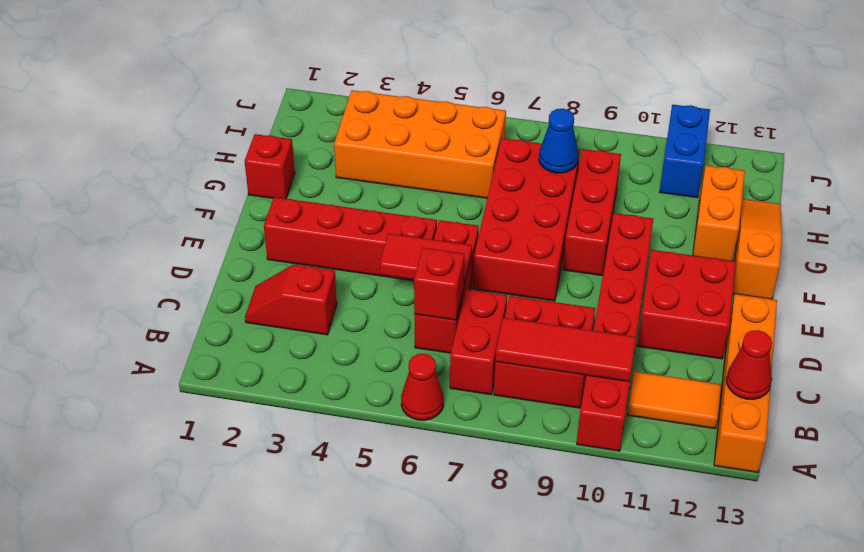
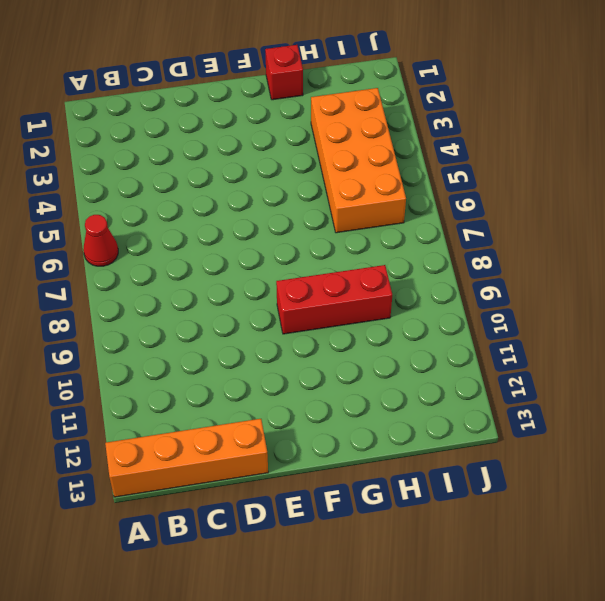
none -> red 1x6 brick [577,213,653,451]
none -> red 1x2 brick [450,289,507,395]
none -> red 2x2 brick [494,296,595,408]

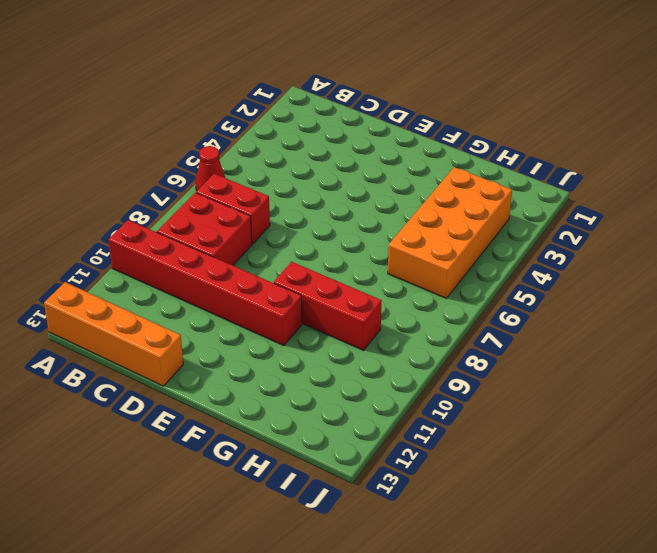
none -> orange 1x2 tile [627,371,721,429]
none -> red 1x2 slope [245,264,337,335]
none -> red 1x3 brick [414,220,479,353]

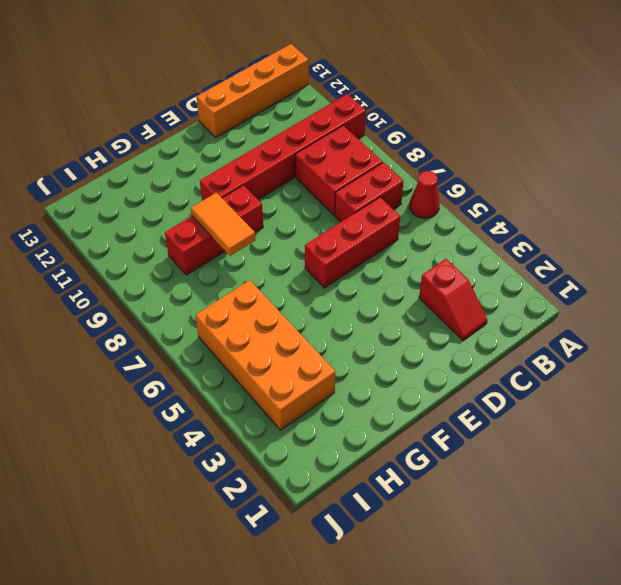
orange 1x2 tile [191,193,256,256] -> orange 1x2 tile moved to [627,371,721,429]
none -> red 2x2 brick [637,250,736,359]
none -> red 1x4 brick [264,197,437,281]
none -> red 2x4 brick [473,138,580,301]

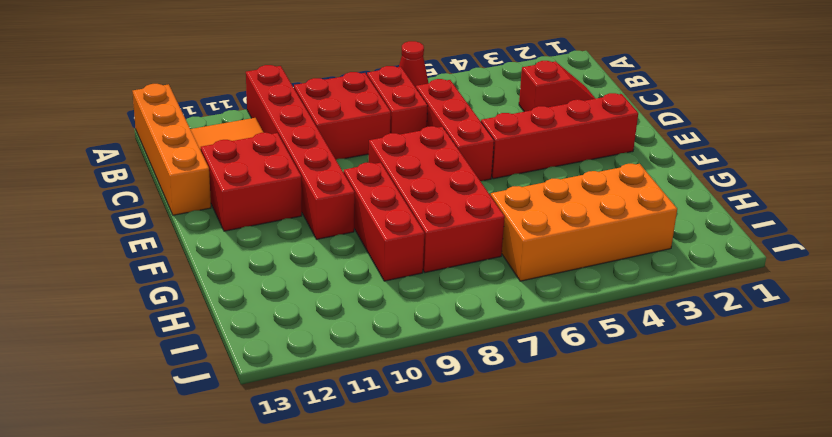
none -> orange 1x3 slope [733,199,782,299]
none -> red 1x1 brick [245,134,295,199]
none -> orange 1x2 brick [693,165,745,261]

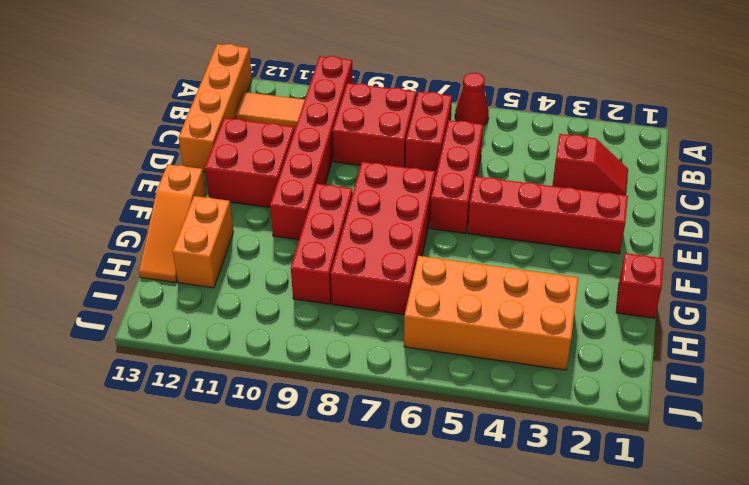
none -> blue 1x2 brick [660,105,710,198]
none -> red 1x3 tile [495,318,636,382]
none -> red 1x1 cone [726,330,772,399]

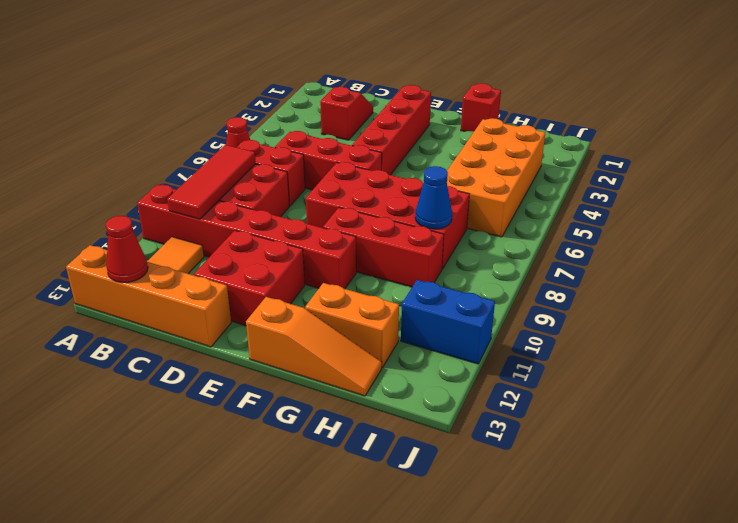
none -> red 1x1 brick [414,248,465,320]
none -> red 1x2 tile [380,233,472,285]

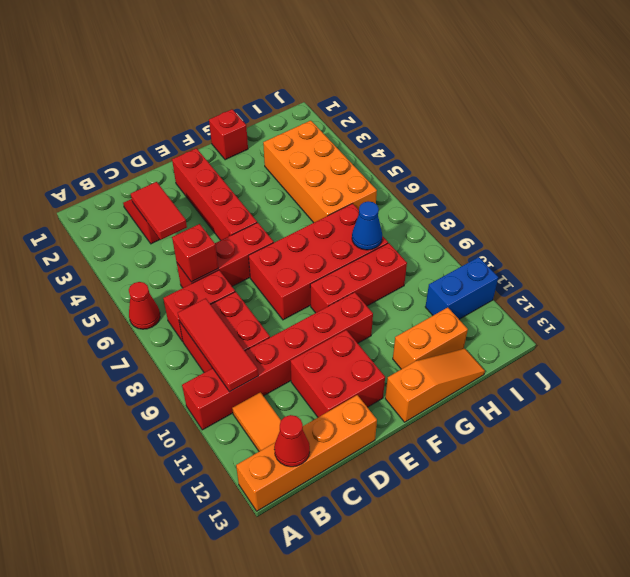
red 1x2 tile [131,182,187,240] -> red 1x2 tile moved to [380,233,472,285]

